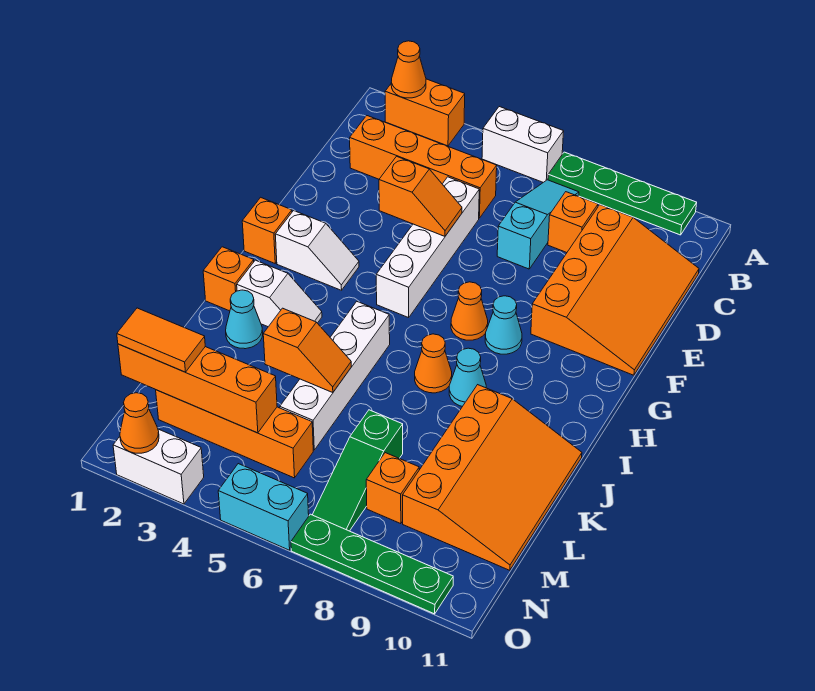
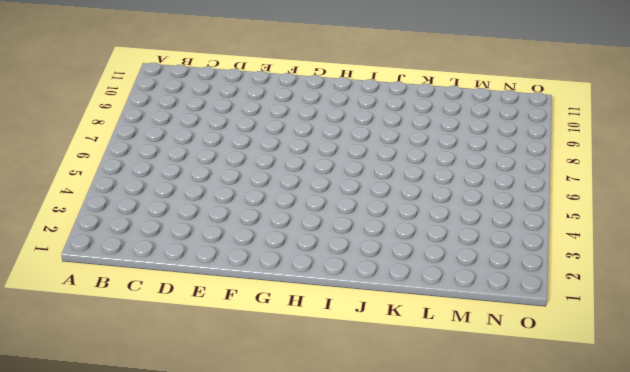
none -> orange 1x2 brick [385,79,465,146]
none -> white 1x2 brick [482,107,564,182]
none -> green 1x4 plate [548,152,697,235]
none -> cyan 1x3 slope [497,180,579,269]

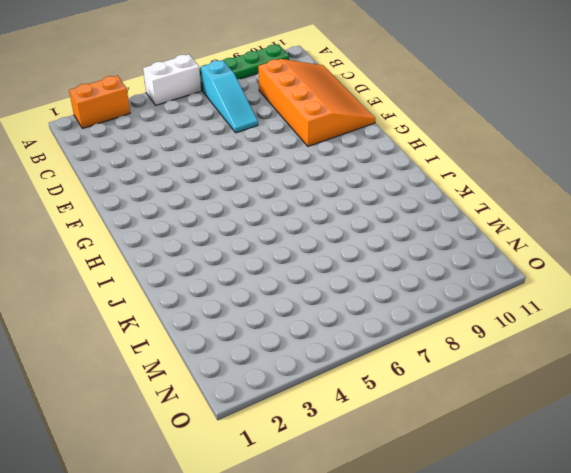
cyan 1x3 slope [201,60,258,133] -> cyan 1x3 slope turned to [497,180,579,269]
none -> orange 1x4 brick [350,116,497,218]
none -> orange 1x1 brick [548,192,598,253]
none -> white 1x4 brick [376,177,479,318]
none -> orange 1x1 brick [242,197,292,263]

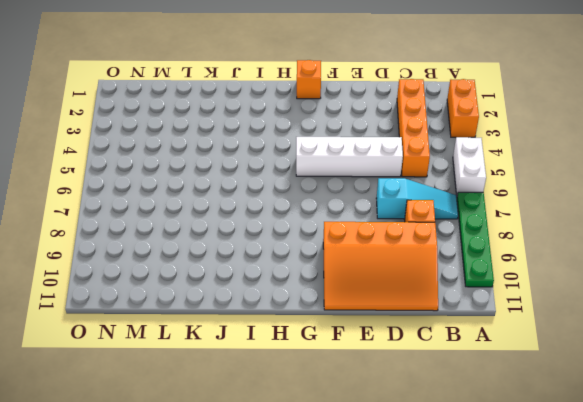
none -> white 1x2 slope [275,211,359,290]
none -> orange 1x1 cone [451,282,488,340]
none -> cyan 1x1 cone [485,296,522,354]
none -> orange 1x1 brick [203,247,254,311]

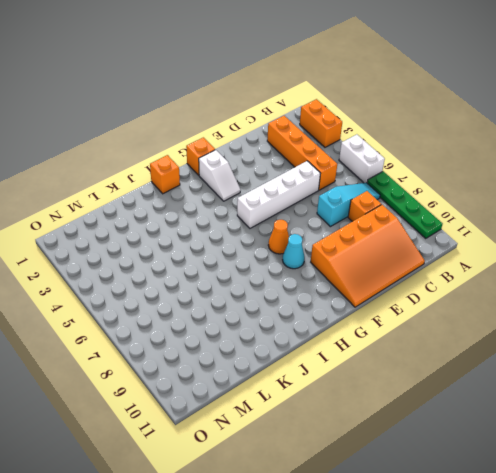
none -> white 1x2 slope [237,260,322,327]
none -> white 1x4 brick [280,302,390,450]
none -> orange 1x1 cone [415,334,452,393]
none -> cyan 1x1 cone [449,348,486,406]

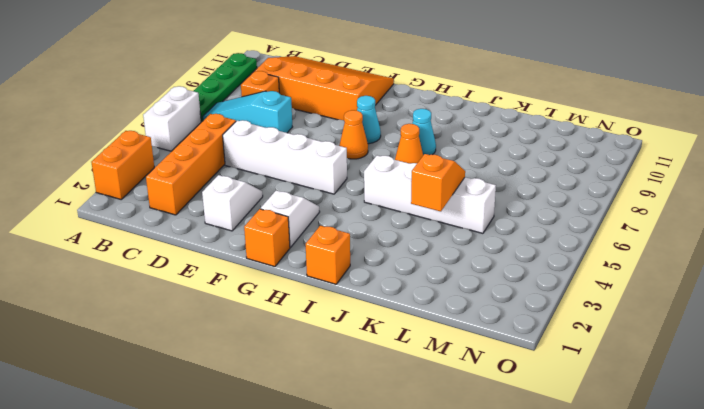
white 1x2 slope [202,175,263,231] -> white 1x2 slope moved to [237,260,322,327]
none -> cyan 1x1 cone [226,290,263,349]
none -> orange 3x4 slope [403,385,582,570]
none -> green 1x3 slope [313,410,403,531]
none -> orange 1x4 brick [156,390,313,478]

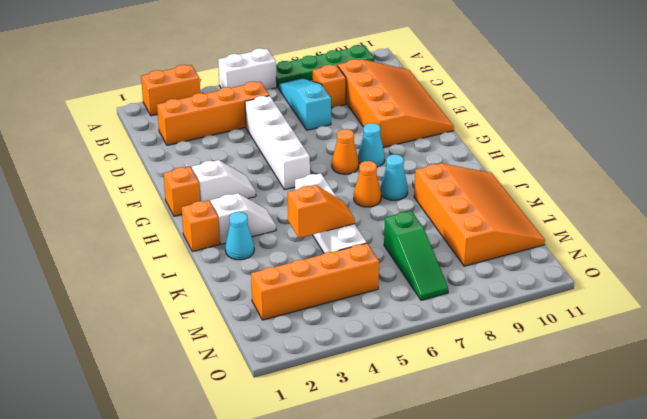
none -> orange 1x1 brick [366,453,419,524]
none -> white 1x2 brick [113,429,204,504]
none -> cyan 1x2 brick [218,464,309,550]
none -> green 1x4 plate [291,514,453,614]

